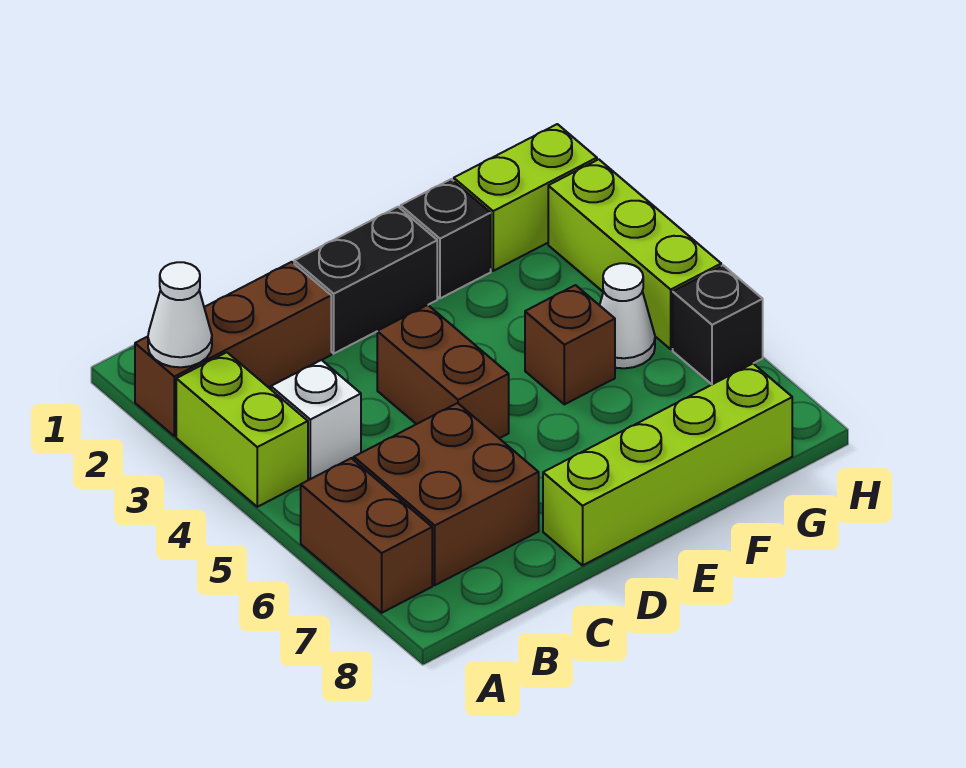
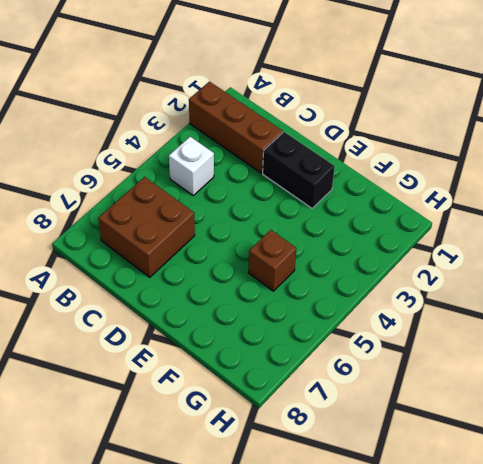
none -> lime 1x2 brick [176,352,308,507]
none -> brown 1x2 brick [301,458,432,613]
none -> brown 1x2 brick [377,305,509,438]

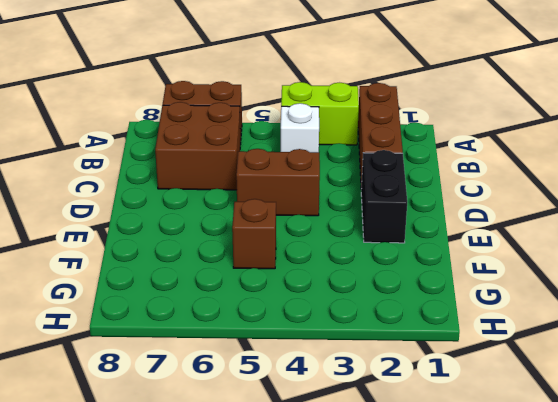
none -> lime 1x4 brick [543,364,792,565]
none -> black 1x1 brick [401,179,491,298]
none -> lime 1x2 brick [454,124,597,271]

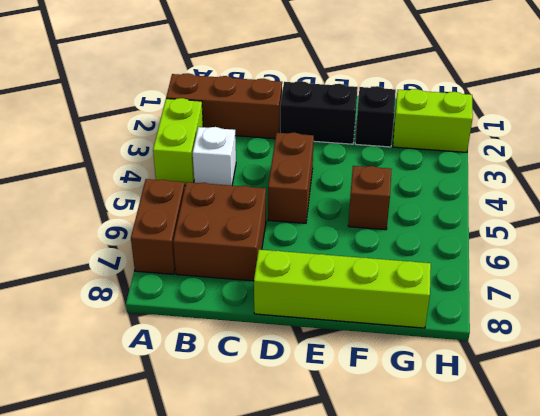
none -> white 1x1 cone [600,263,655,368]
none -> lime 1x3 brick [548,159,721,349]
none -> black 1x1 brick [673,265,763,384]

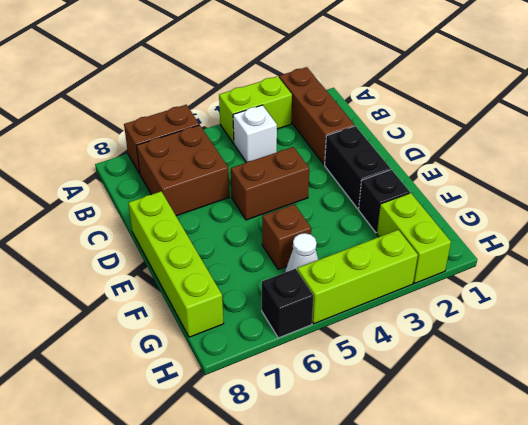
none -> white 1x1 cone [148,262,212,367]

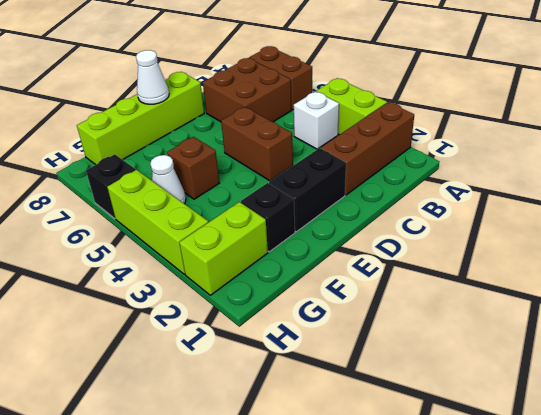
white 1x1 cone [136,50,169,104] -> white 1x1 cone moved to [148,262,212,367]

